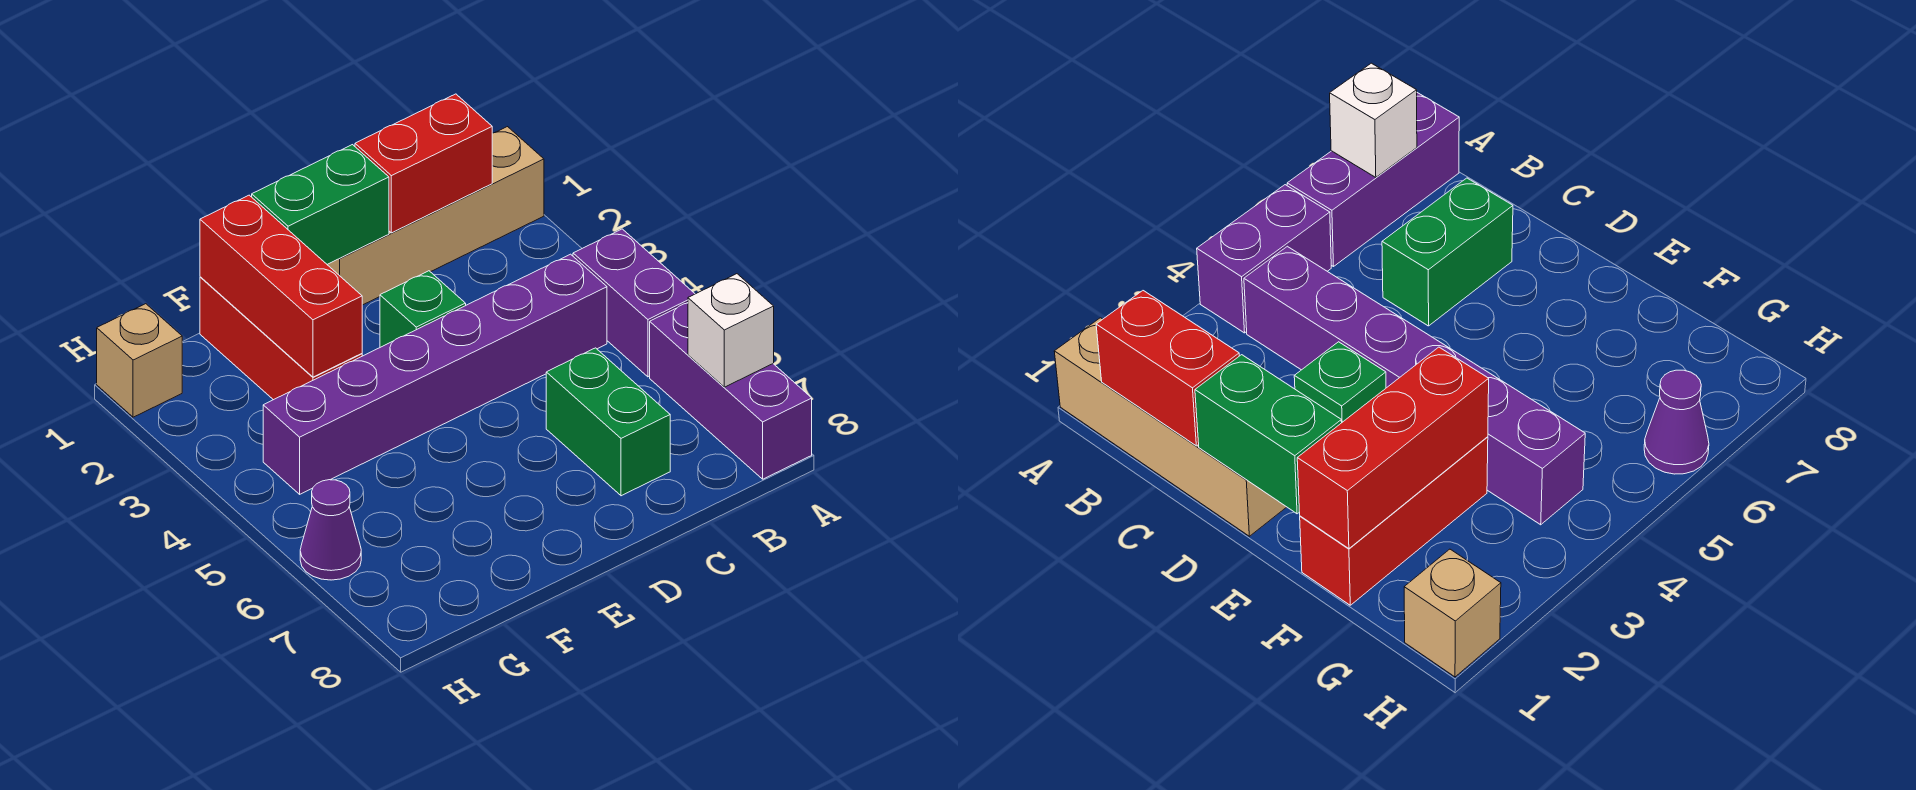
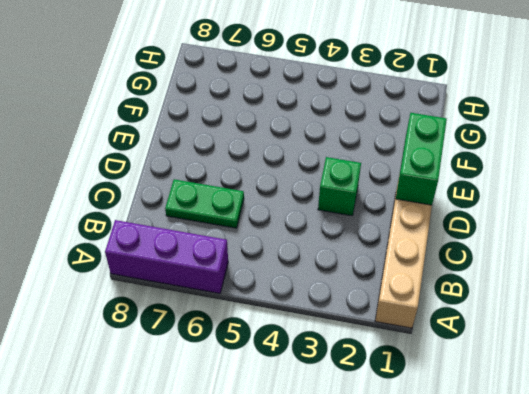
green 1x2 plate [165,179,244,228] -> green 1x2 brick [546,348,670,496]
none -> purple 1x2 brick [573,229,695,377]
none -> purple 1x6 brick [263,254,607,494]
none -> red 1x3 brick [200,277,362,400]

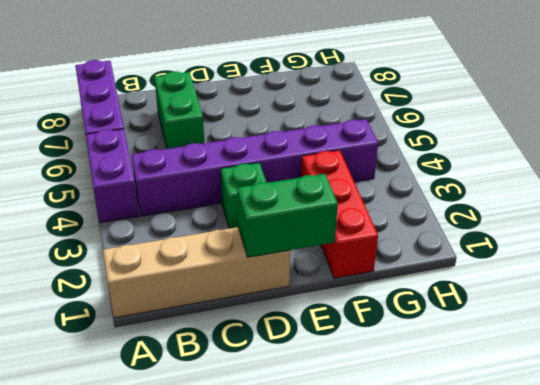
none -> tan 1x1 brick [97,304,182,417]
none -> purple 1x1 cone [300,480,361,580]
none -> white 1x1 brick [688,274,774,387]

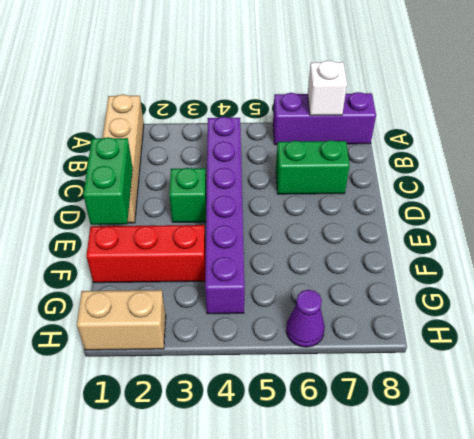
tan 1x2 brick [77,290,166,350] -> tan 1x1 brick [97,304,182,417]
none -> purple 1x2 brick [573,229,695,377]
none -> red 1x2 brick [355,94,492,233]
none -> red 1x3 brick [200,195,362,377]

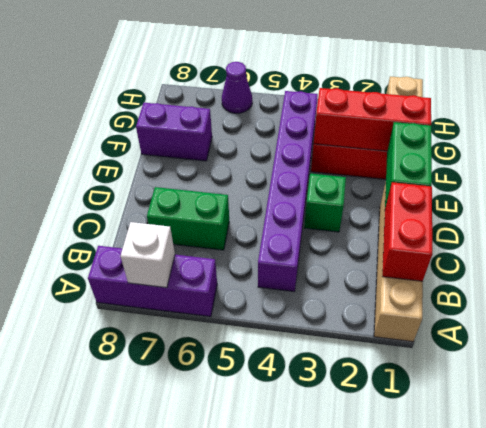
purple 1x2 brick [136,103,212,161] -> purple 1x2 brick moved to [573,229,695,377]

